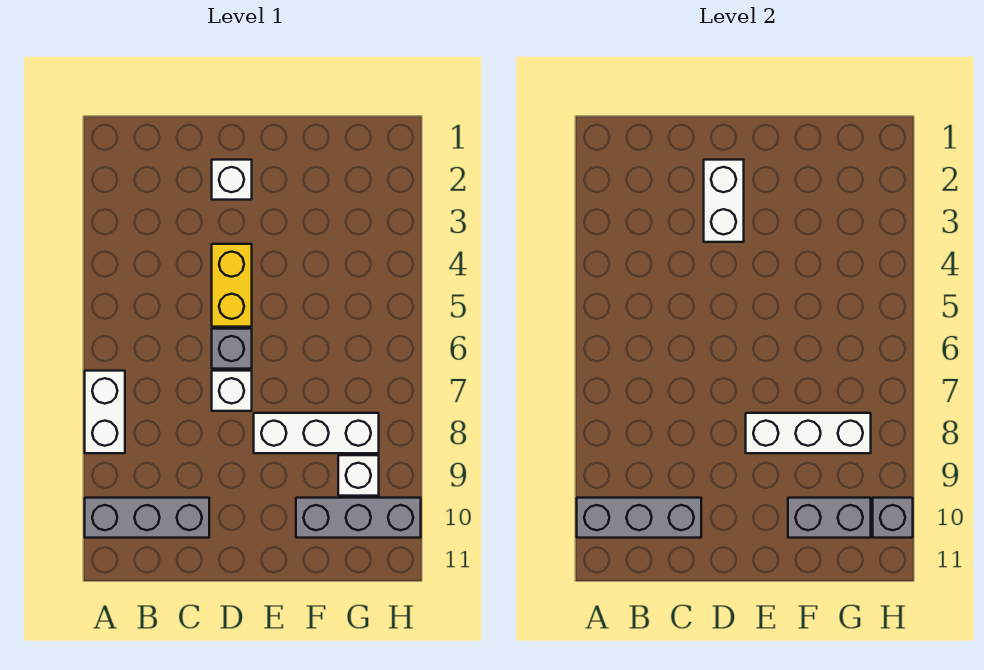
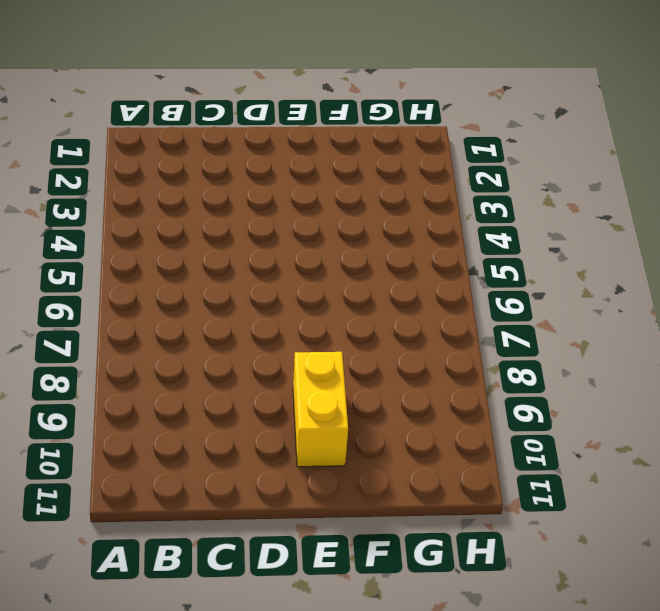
yellow 1x2 brick [293,352,348,467] -> yellow 1x2 brick moved to [212,244,252,327]
none -> white 1x2 brick [85,371,125,453]
none -> grey 1x3 brick [85,498,209,538]
none -> white 1x1 brick [212,160,252,200]

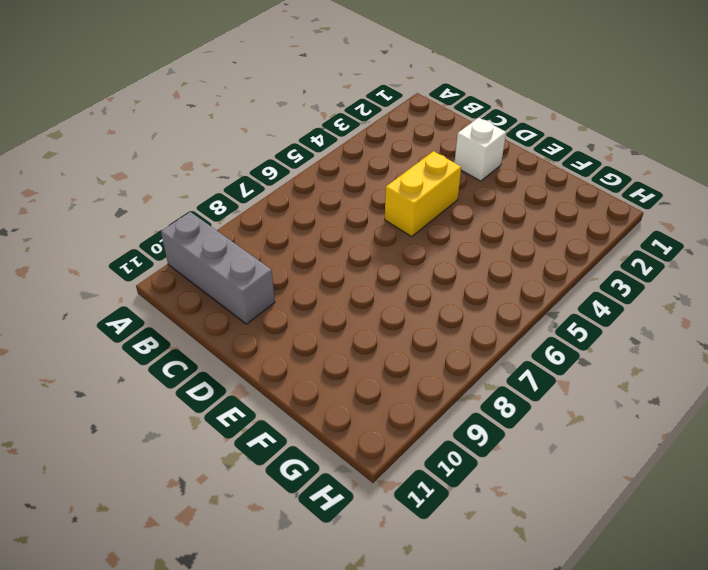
none -> white 1x2 brick [85,371,125,453]
none -> grey 1x1 brick [212,329,252,369]
none -> white 1x1 brick [212,371,252,411]

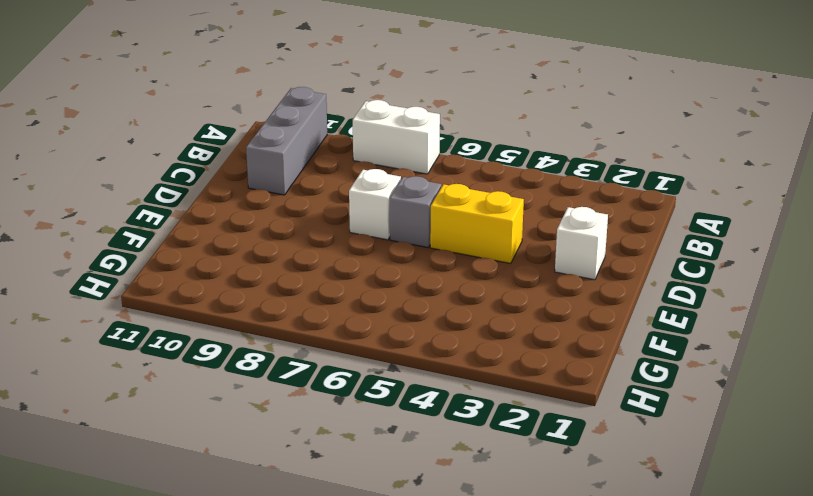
none -> white 1x3 brick [254,413,379,453]
none -> grey 1x3 brick [296,498,421,538]
none -> white 1x1 brick [338,455,379,496]

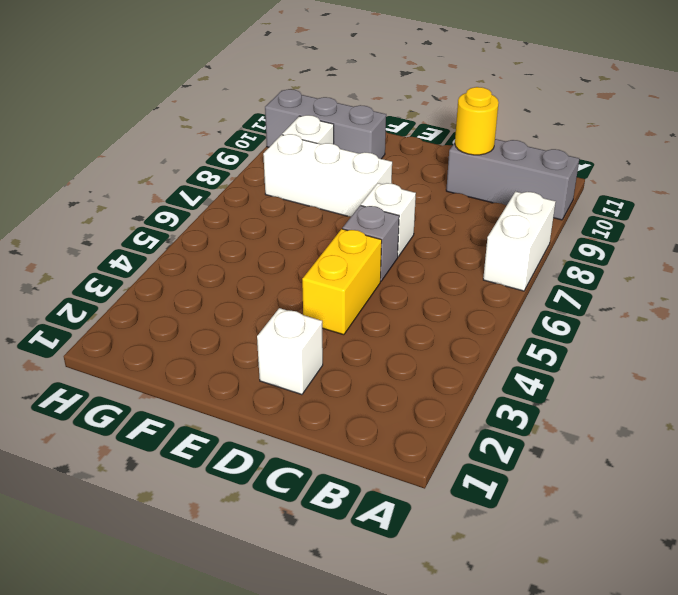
yellow 1x1 round brick [455,87,499,155] -> grey 1x3 brick [577,498,701,538]
none -> white 1x2 brick [704,160,744,242]
none -> white 1x3 brick [746,413,871,453]
none -> grey 1x2 brick [788,498,871,538]

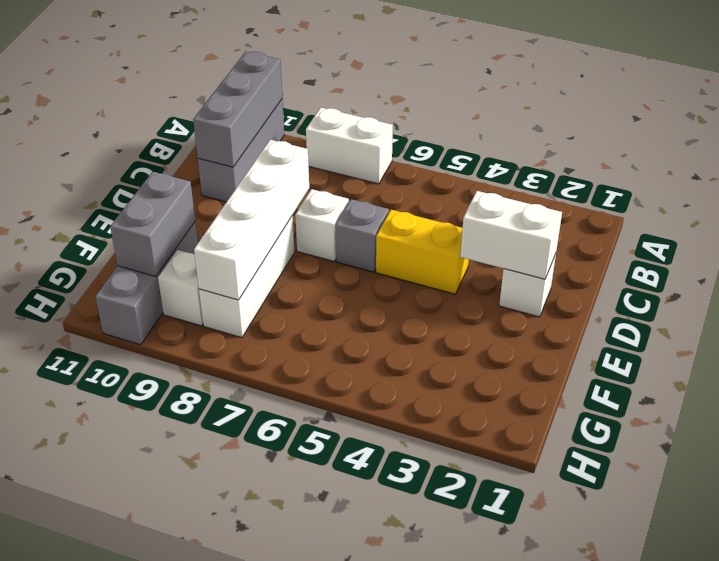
white 1x4 brick [194,140,309,300] -> white 1x3 brick [746,413,871,453]
none -> grey 1x1 brick [873,498,913,538]

